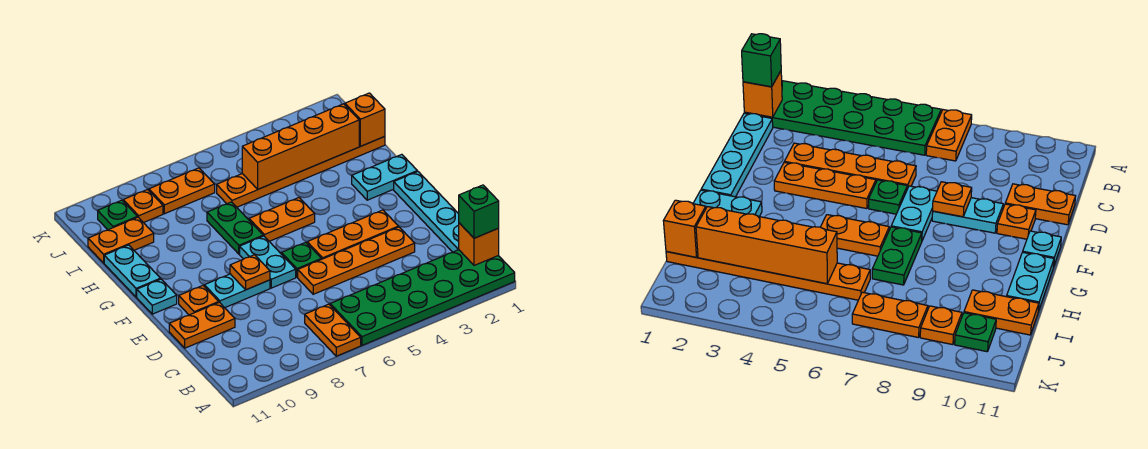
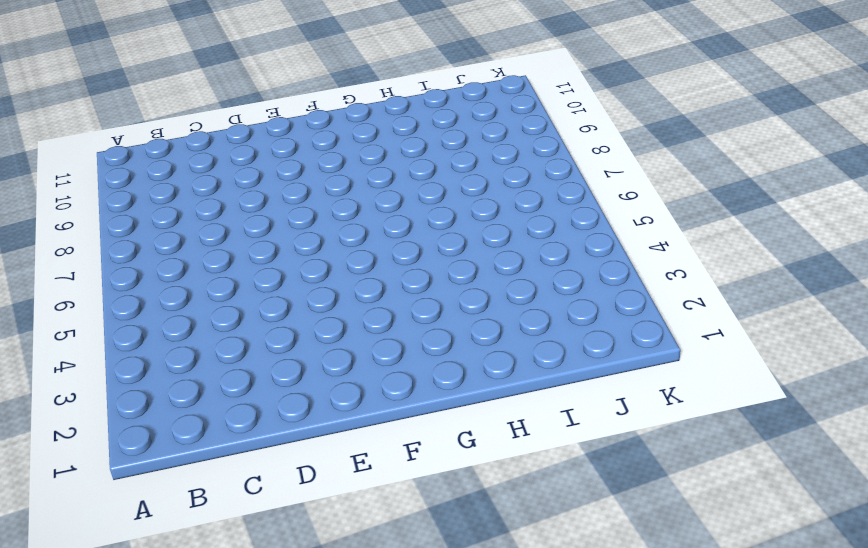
none -> green 2x6 plate [330,250,515,345]
none -> orange 1x2 plate [305,304,361,356]
none -> cyan 1x4 plate [394,171,459,252]

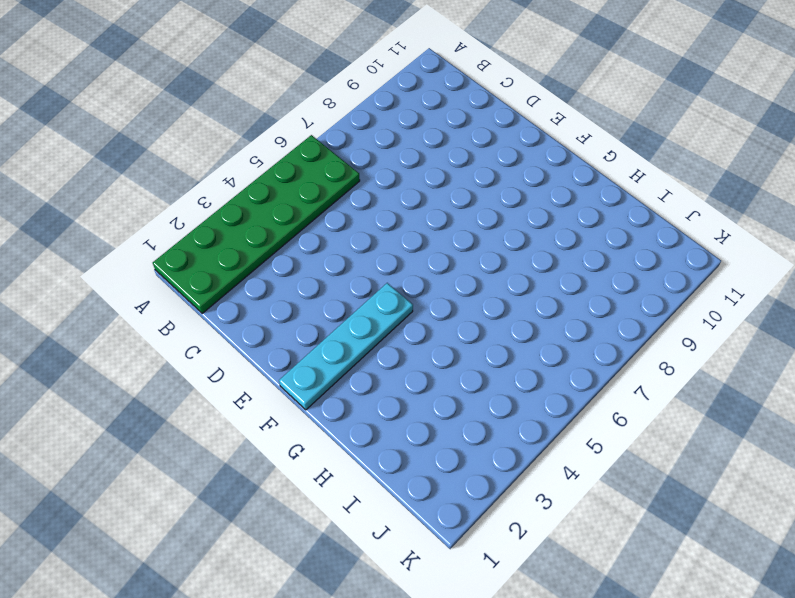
cyan 1x4 plate [279,283,413,410] -> cyan 1x4 plate turned to [394,171,459,252]
none -> orange 1x2 plate [305,304,361,356]
none -> orange 1x4 plate [298,227,415,294]
none -> orange 1x2 plate [169,302,235,348]

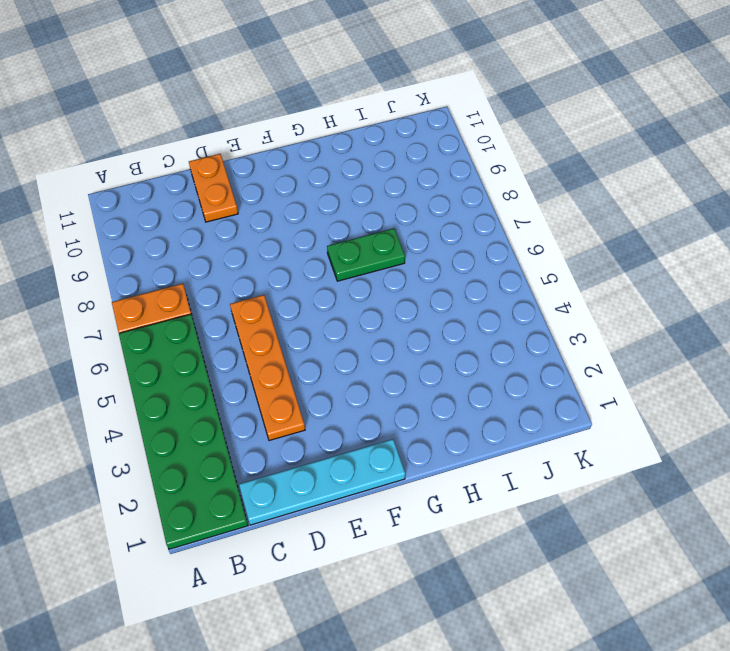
none -> orange 1x3 plate [307,210,398,259]
none -> green 1x1 plate [281,242,321,277]
none -> cyan 1x2 plate [240,236,296,288]

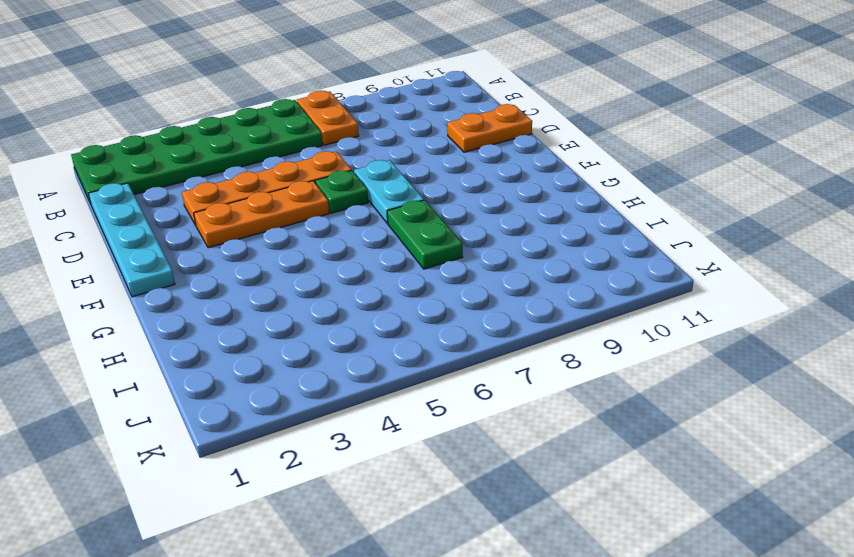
none -> cyan 1x2 plate [204,274,270,308]
none -> orange 1x1 plate [179,286,219,315]
none -> cyan 1x1 plate [137,279,177,314]

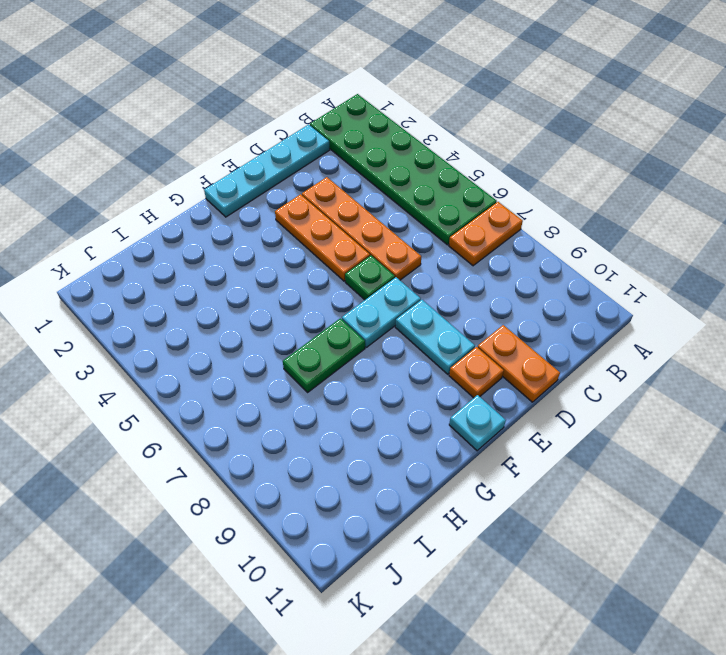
none -> cyan 1x2 plate [352,154,417,200]
none -> orange 1x2 plate [249,198,315,241]
none -> cyan 1x2 plate [104,245,160,297]

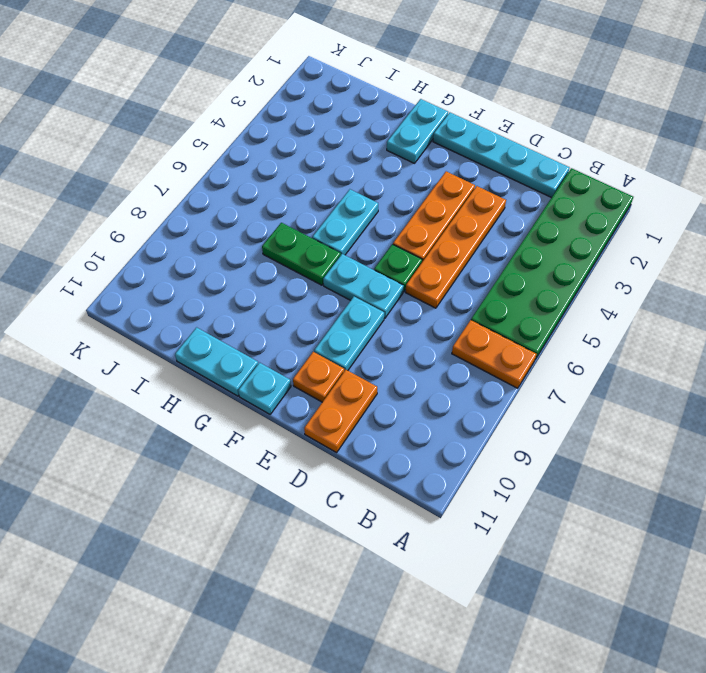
cyan 1x2 plate [312,189,378,255] -> orange 1x2 plate [249,198,315,241]
none -> orange 1x6 plate [217,136,385,207]
none -> orange 1x2 plate [88,217,154,263]
none -> orange 1x2 plate [149,168,215,214]

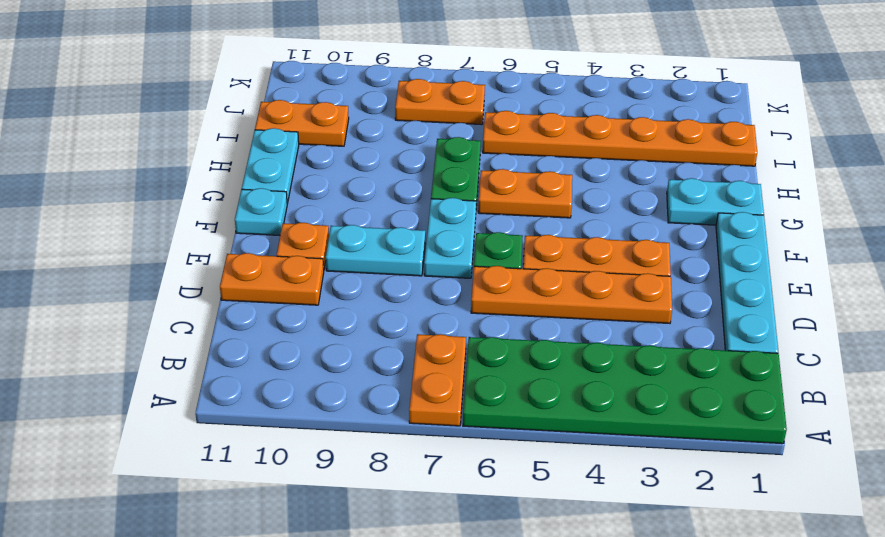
none -> orange 1x1 plate [123,190,163,223]
none -> green 1x1 plate [98,200,137,230]
none -> orange 1x1 brick [459,223,499,265]

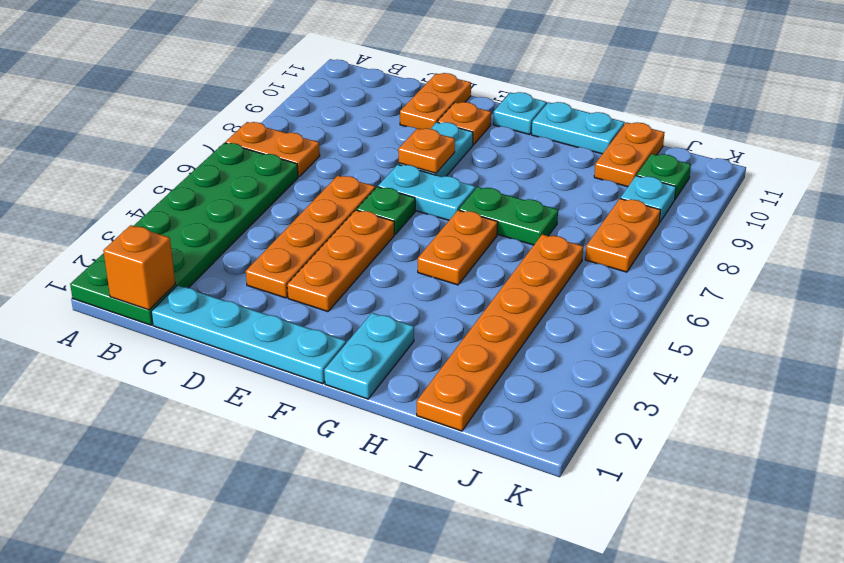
cyan 1x1 plate [620,176,676,223] -> orange 1x1 plate [123,190,163,223]
none -> orange 1x1 brick [345,93,385,146]
none -> orange 1x4 brick [242,104,359,189]
none -> green 1x1 brick [459,185,499,238]

